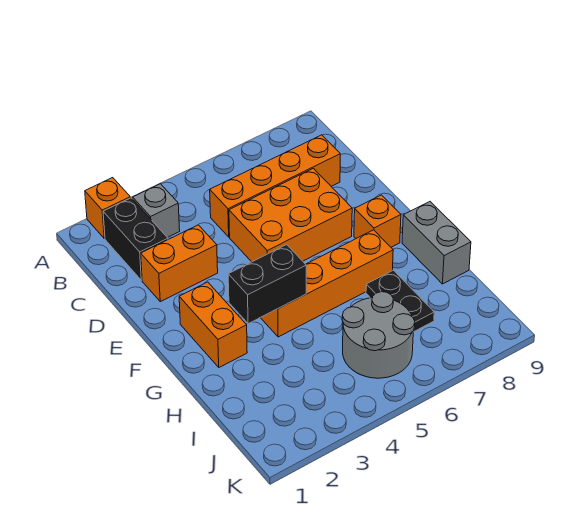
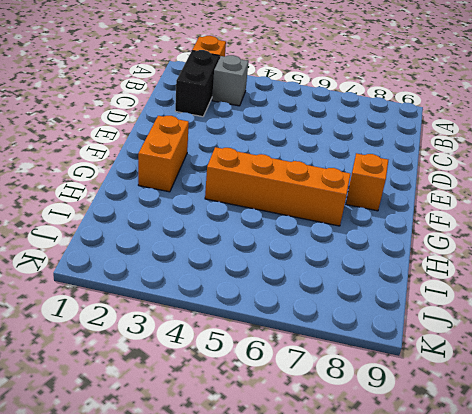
none -> orange 1x4 brick [210,135,340,237]
none -> orange 1x2 brick [141,225,218,302]
none -> orange 2x3 brick [229,168,352,262]

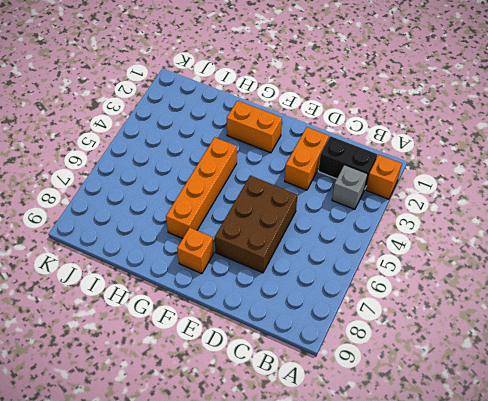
brown 2x3 brick [215,176,297,273] -> orange 2x3 brick [229,168,352,262]
none -> orange 1x4 brick [210,135,340,237]
none -> grey 1x2 brick [402,202,471,284]
none -> black 1x2 plate [366,270,434,332]

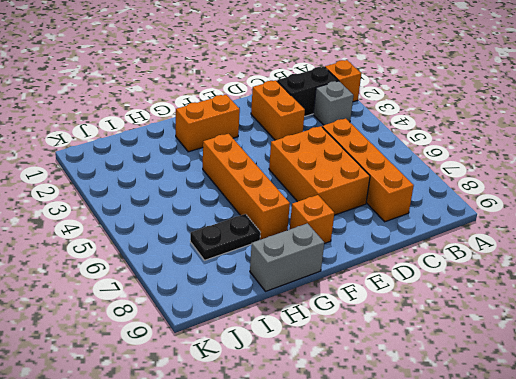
none -> grey 2x2 round brick [342,292,415,378]
none -> black 1x2 brick [228,245,306,324]

